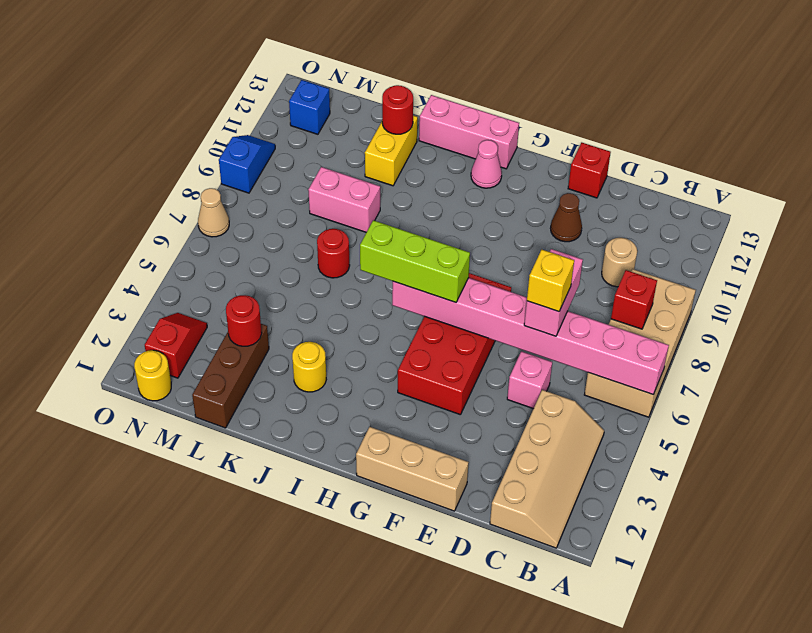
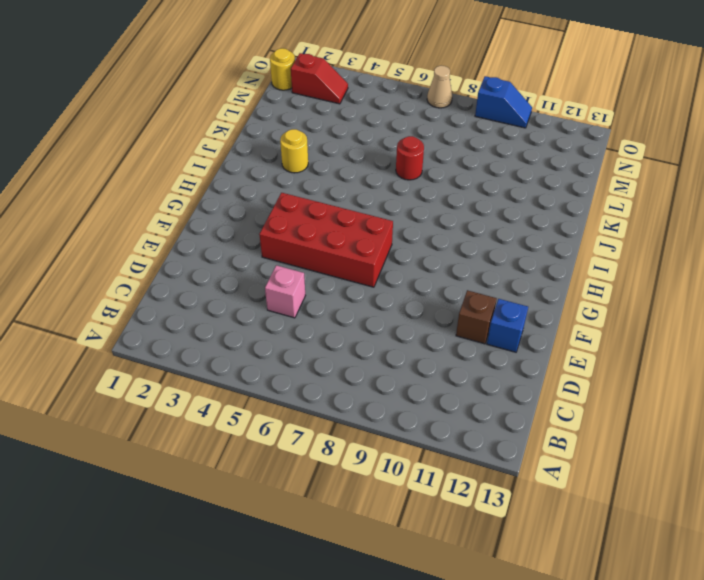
brown 1x1 brick [456,290,497,344] -> brown 1x1 cone [550,193,582,242]
blue 1x1 brick [487,299,528,352] -> blue 1x1 brick moved to [289,80,330,134]
none -> tan 2x4 brick [584,269,696,417]
none -> tan 2x4 slope [490,390,604,548]
none -> tan 1x1 round brick [602,238,637,287]

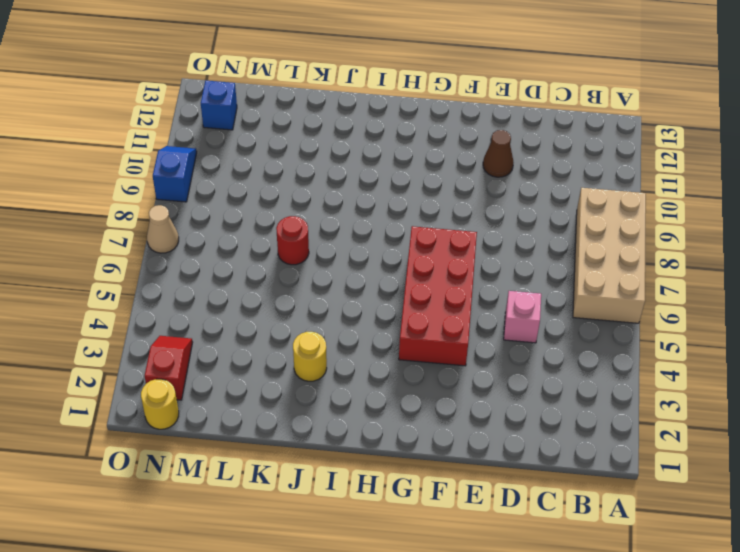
none -> tan 2x4 slope [490,390,604,548]
none -> tan 1x1 round brick [602,238,637,287]
none -> tan 1x3 brick [356,427,469,511]

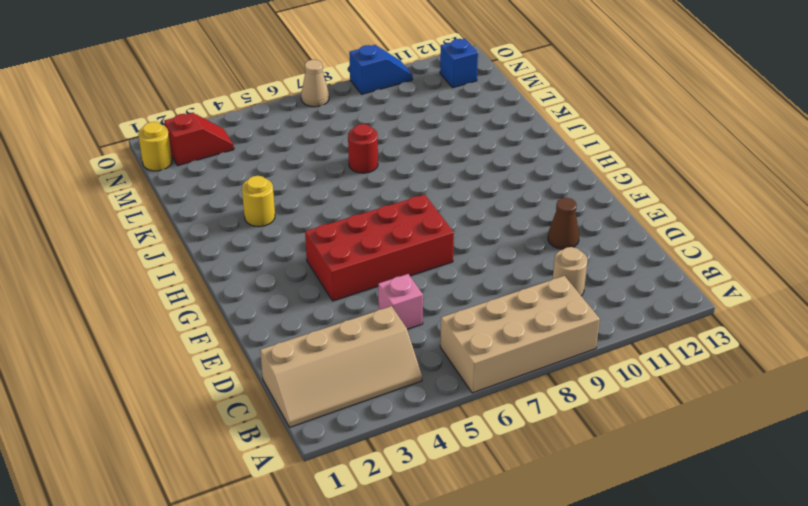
none -> tan 1x3 brick [356,427,469,511]
none -> red 1x1 brick [568,143,611,198]
none -> pink 1x1 cone [471,140,502,188]

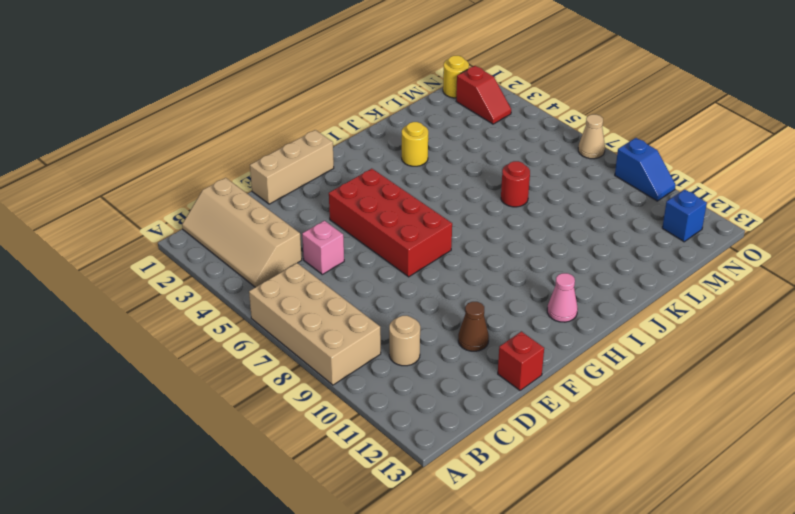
none -> pink 1x3 brick [419,95,519,169]
none -> pink 1x2 brick [308,167,380,232]
none -> yellow 1x2 brick [365,115,418,186]

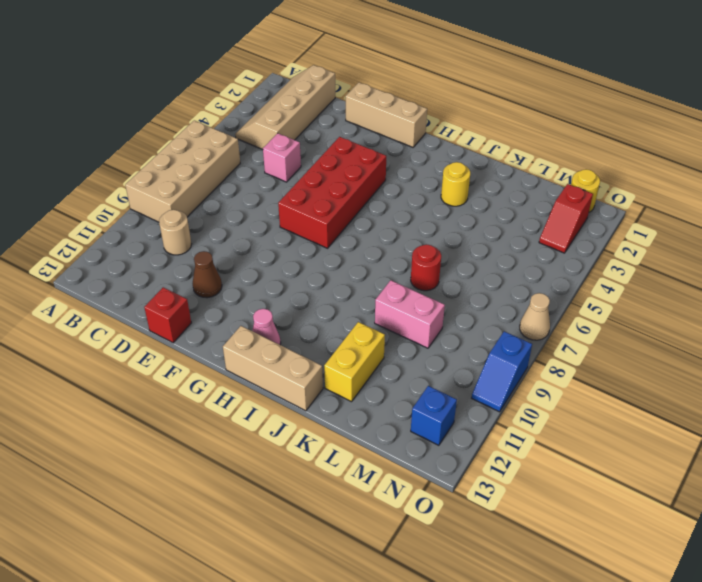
tan 1x3 brick [223,326,323,411] -> pink 1x3 brick [419,95,519,169]
none -> brown 1x3 brick [192,324,269,428]
none -> pink 1x8 brick [392,278,669,395]
none -> red 1x1 brick [611,270,657,329]

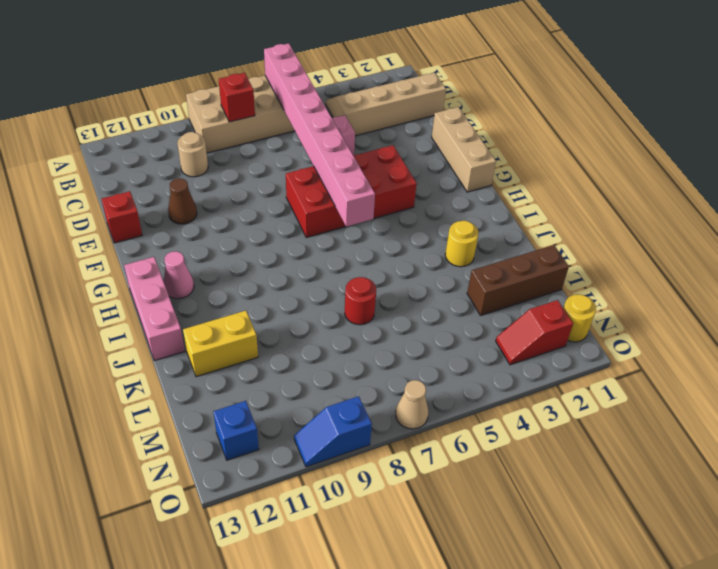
none -> pink 1x2 brick [308,167,380,232]
none -> red 1x1 round brick [382,85,413,134]
none -> red 1x1 round brick [226,295,262,346]

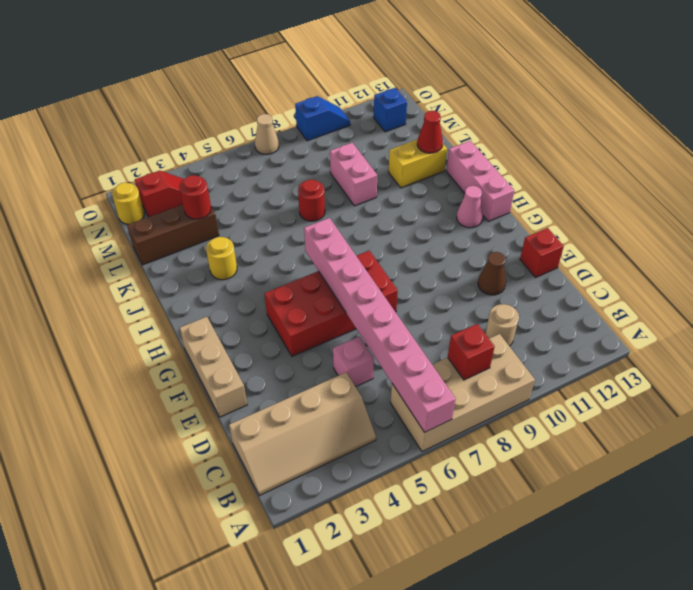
red 1x1 cone [417,111,443,153] -> red 1x1 round brick [382,85,413,134]
none -> pink 1x2 brick [524,249,583,336]
none -> lime 1x3 brick [360,220,470,302]
none -> yellow 1x1 brick [527,250,574,312]

